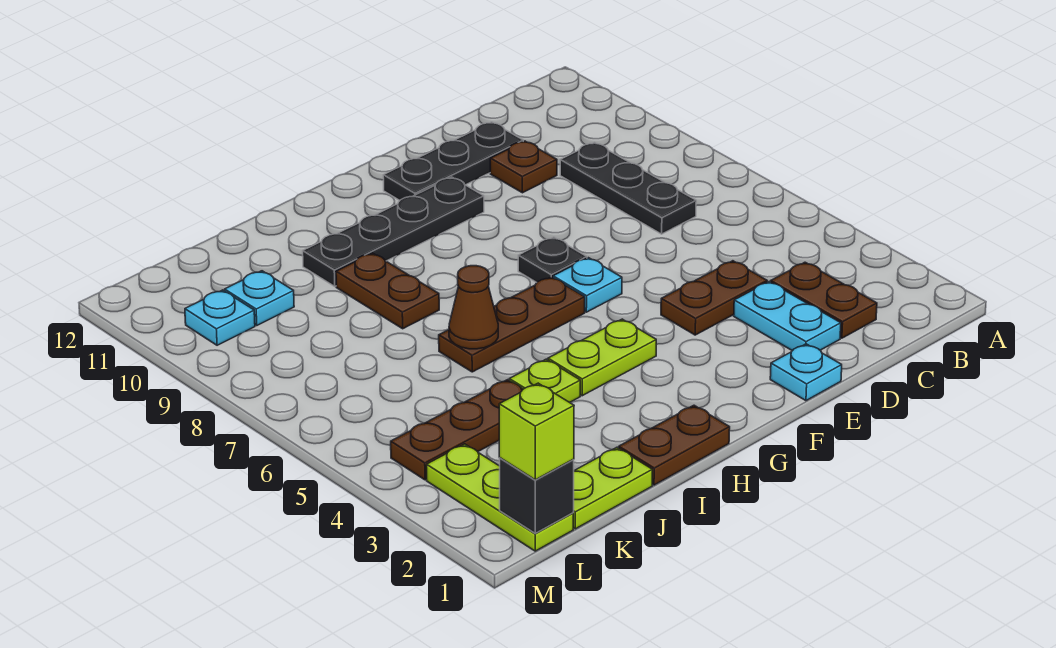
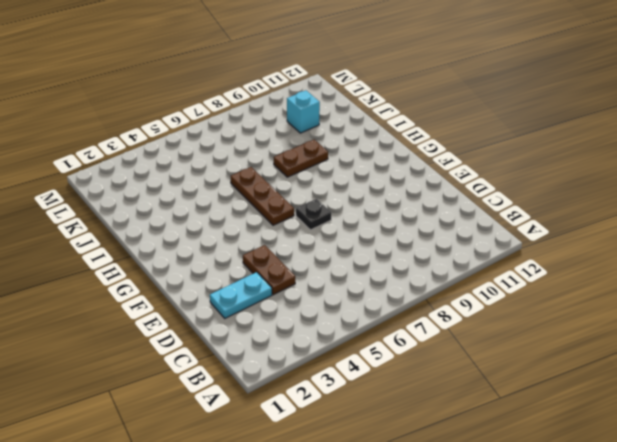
cyan 1x1 brick [287,91,320,133] -> cyan 1x1 plate [225,271,294,325]
none -> brown 1x2 plate [771,262,877,338]
none -> black 1x3 plate [560,143,696,234]
none -> brown 1x1 plate [490,141,557,193]

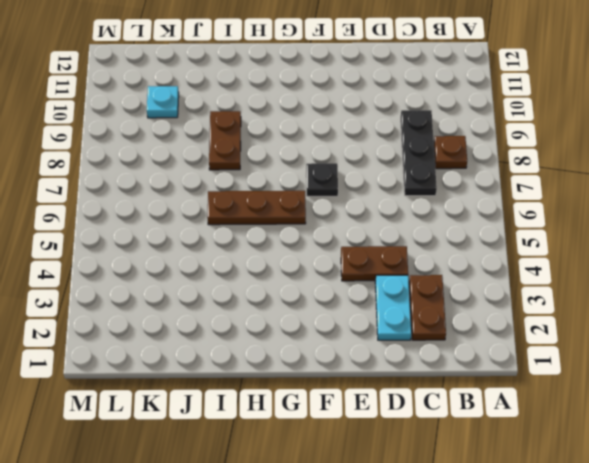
brown 1x1 plate [434,136,467,169] -> brown 1x1 plate moved to [490,141,557,193]
none -> black 1x3 plate [383,122,523,200]
none -> cyan 1x1 plate [770,344,842,401]
none -> cyan 1x1 plate [553,258,622,312]

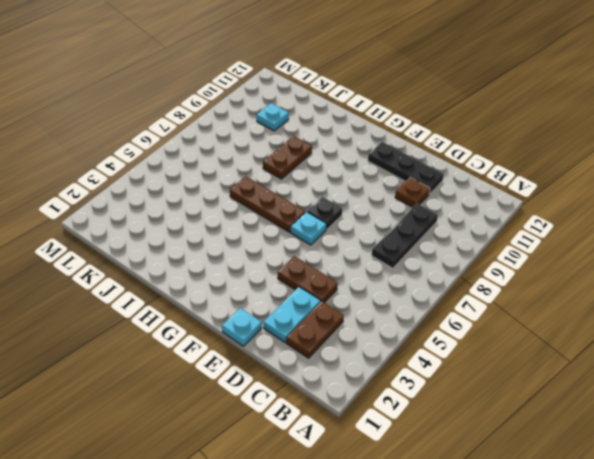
none -> black 1x4 plate [303,177,484,287]
none -> lime 1x2 plate [548,319,656,396]
none -> brown 1x2 plate [619,405,730,485]

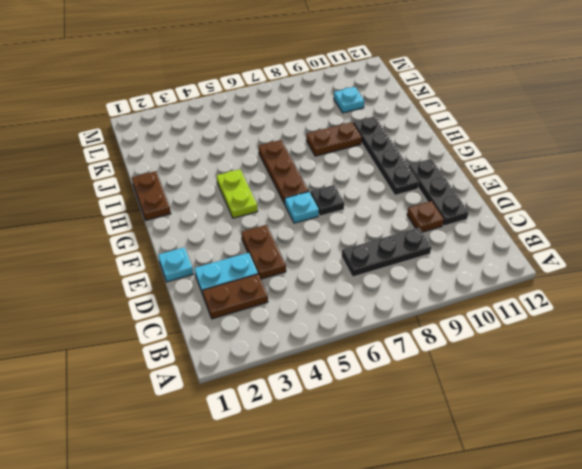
none -> lime 1x1 plate [509,359,580,402]
none -> lime 1x2 plate [573,447,652,529]
none -> brown 1x3 plate [391,380,523,480]

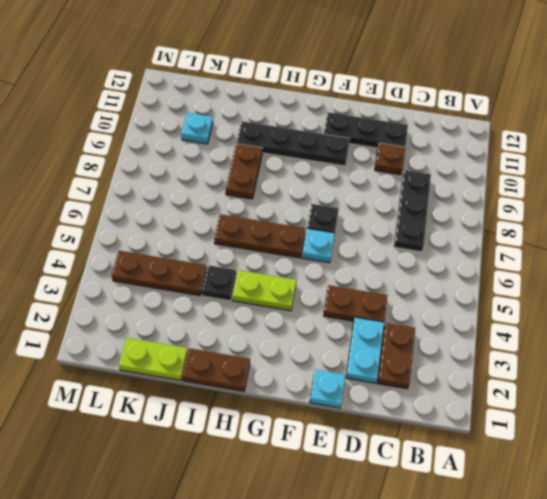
black 1x1 plate [202,265,236,301] -> lime 1x1 plate [509,359,580,402]
none -> lime 1x3 plate [427,444,573,551]
none -> cyan 1x1 plate [185,290,255,345]
none -> brown 1x1 cone [449,266,498,349]

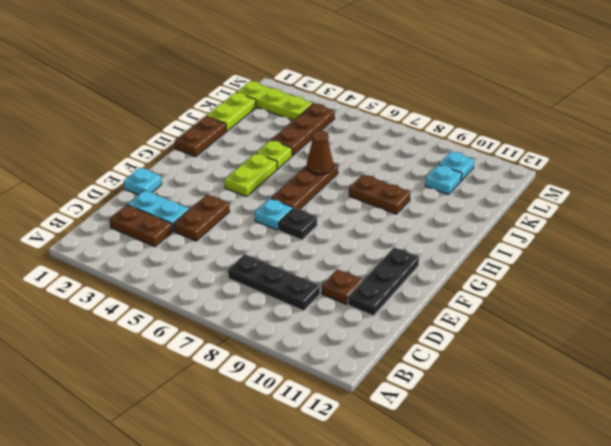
none -> black 1x4 plate [303,177,484,287]
none -> black 1x1 brick [499,458,574,533]
none -> lime 1x1 brick [499,383,574,480]

